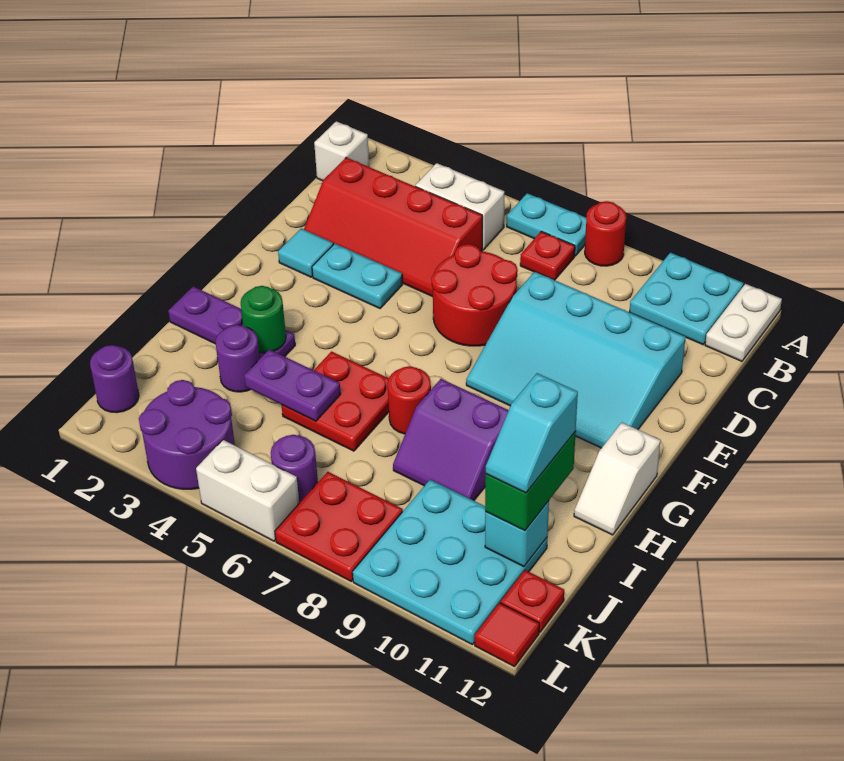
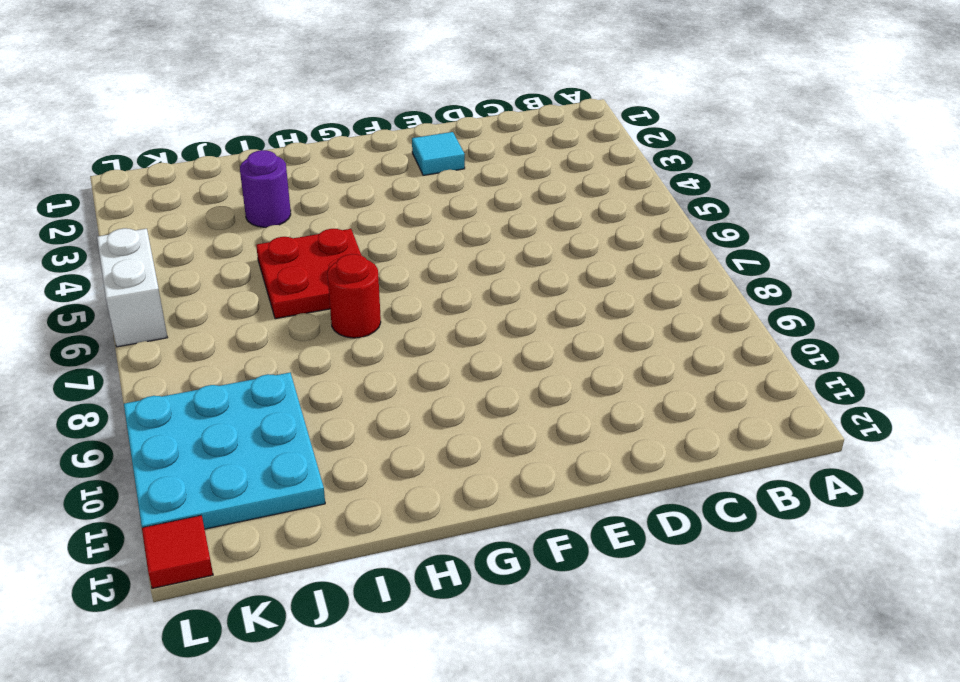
none -> cyan 1x2 plate [507,193,586,256]
none -> red 1x1 round brick [585,201,626,266]
none -> cyan 2x2 plate [629,253,743,345]
none -> white 1x2 plate [705,284,782,361]

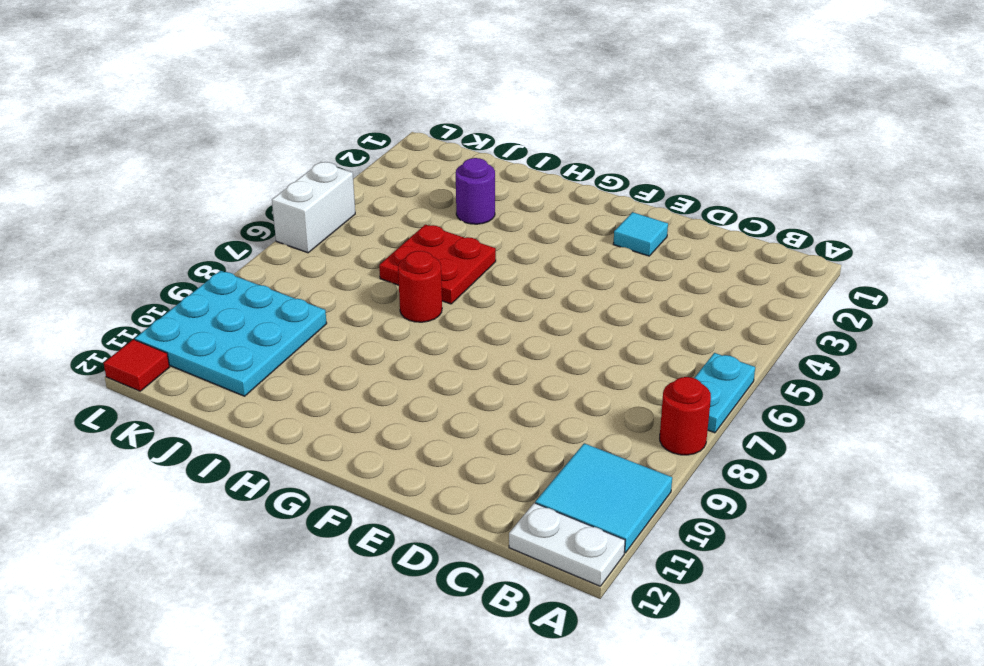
cyan 2x2 tile [535,443,672,553] -> cyan 2x2 plate [629,253,743,345]
none -> white 1x1 brick [314,121,369,181]
none -> white 1x2 brick [415,163,504,250]
none -> red 1x1 plate [520,231,575,280]
none -> red 2x4 slope [304,157,482,297]

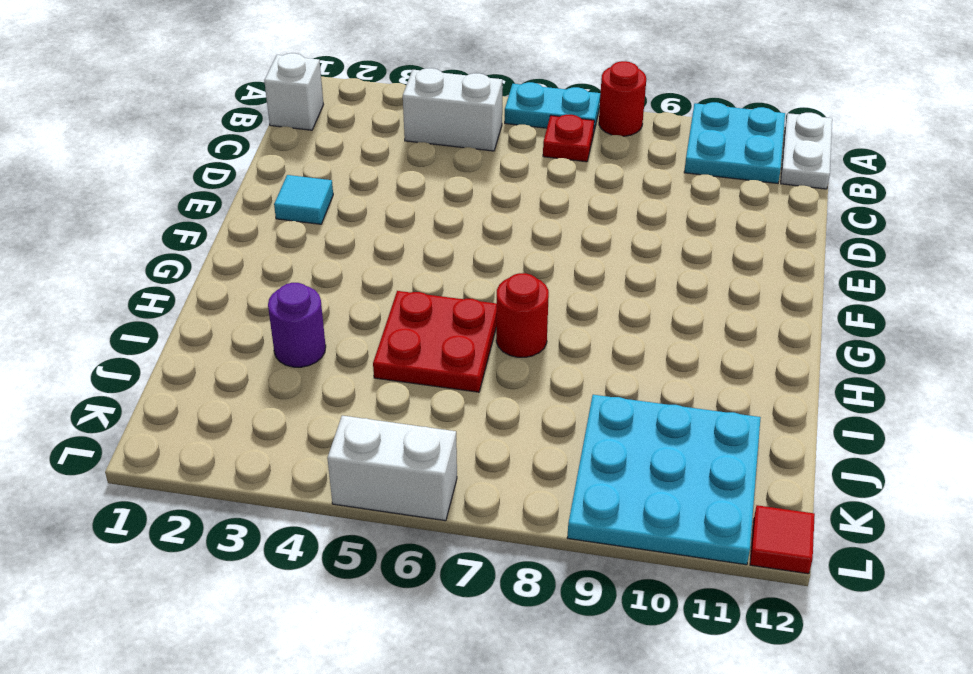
none -> red 2x4 slope [304,157,482,297]
none -> red 2x2 round brick [432,244,518,346]
none -> cyan 3x4 slope [466,272,686,448]
none -> cyan 1x2 plate [312,244,402,308]

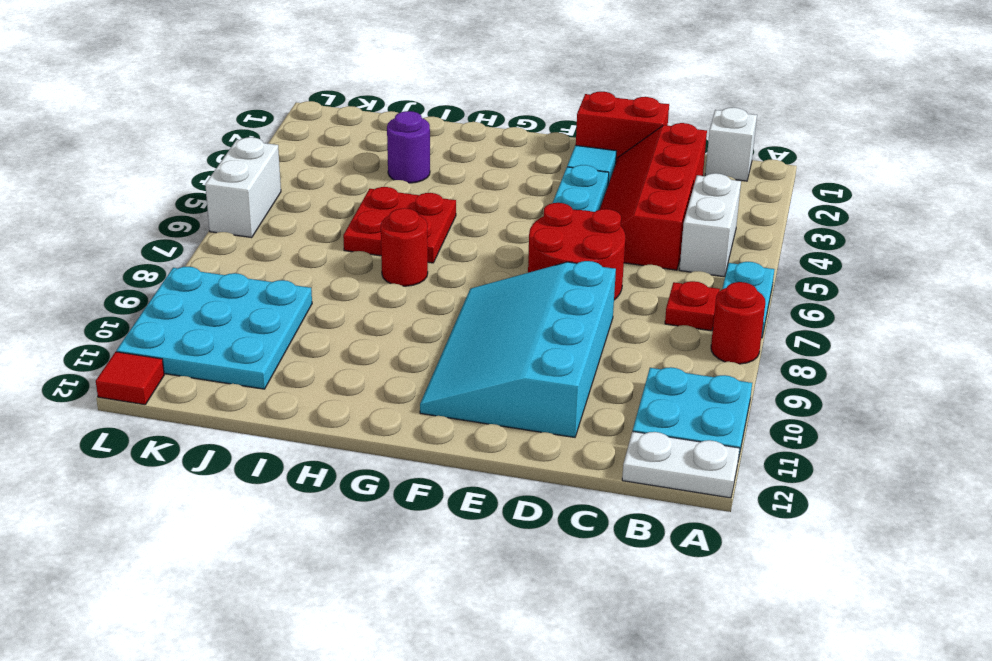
red 1x2 brick [576,92,669,162] -> none
none -> white 1x2 slope [574,423,661,535]
none -> purple 1x3 plate [168,286,295,358]
none -> purple 2x2 slope [393,379,509,501]
none -> purple 1x1 round brick [90,345,139,413]

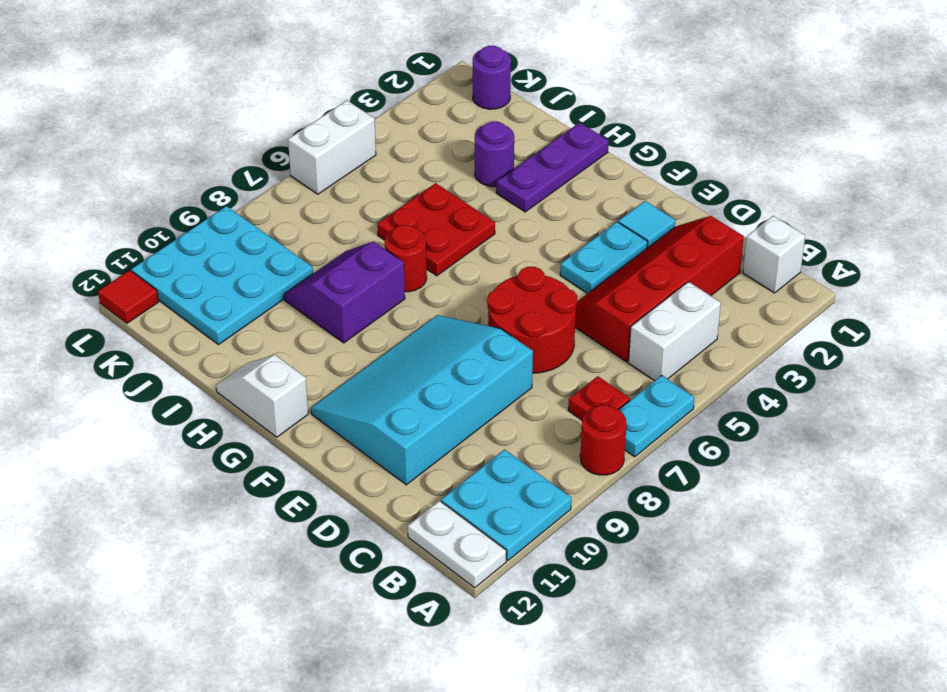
none -> purple 2x2 round brick [139,380,235,489]
none -> purple 1x1 round brick [271,435,318,503]
none -> red 2x2 plate [275,472,403,581]
none -> red 1x1 plate [501,570,564,632]

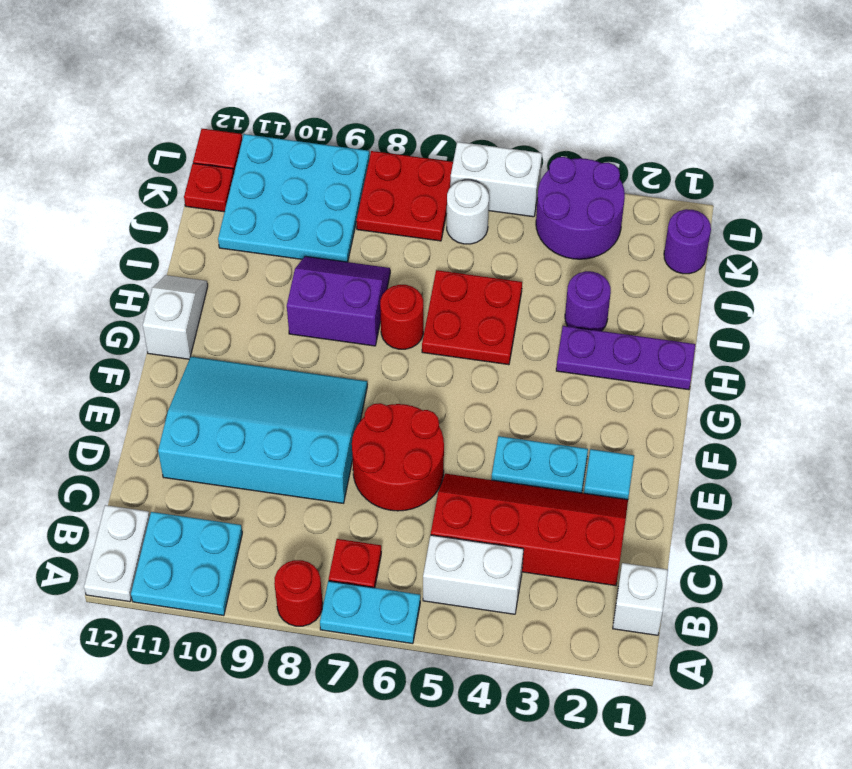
white 1x1 round brick [447,180,489,244] -> purple 1x1 round brick [271,435,318,503]
none -> green 1x1 round brick [241,286,286,353]
none -> purple 1x2 plate [244,349,341,421]
none -> cyan 1x1 brick [485,501,549,567]
none -> green 1x2 brick [485,431,576,530]

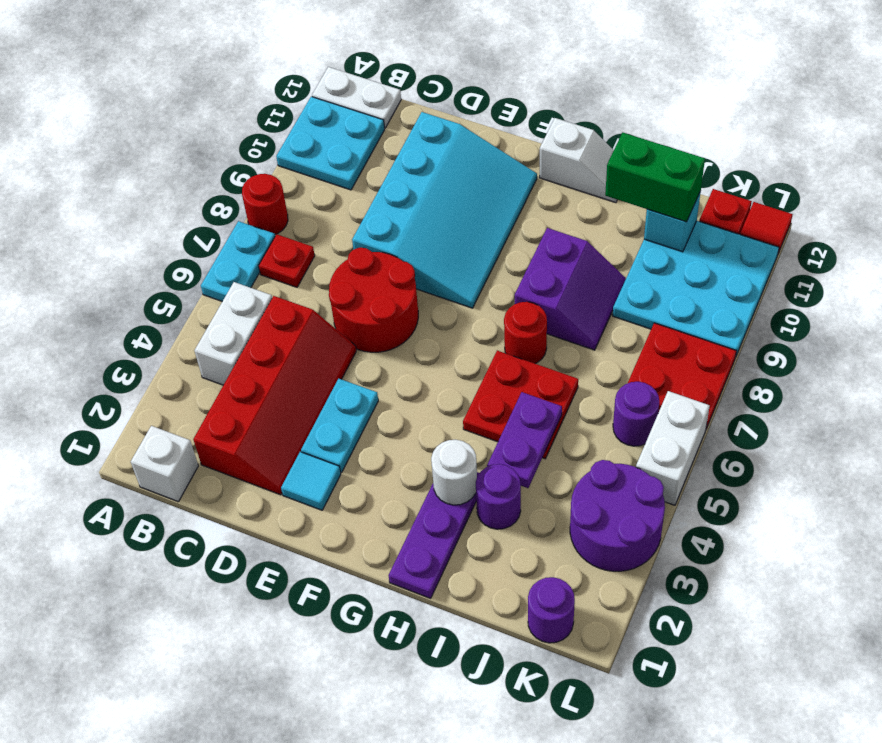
white 1x1 round brick [431,440,477,505] -> green 1x1 round brick [241,286,286,353]
none -> cyan 1x2 slope [486,373,578,493]

